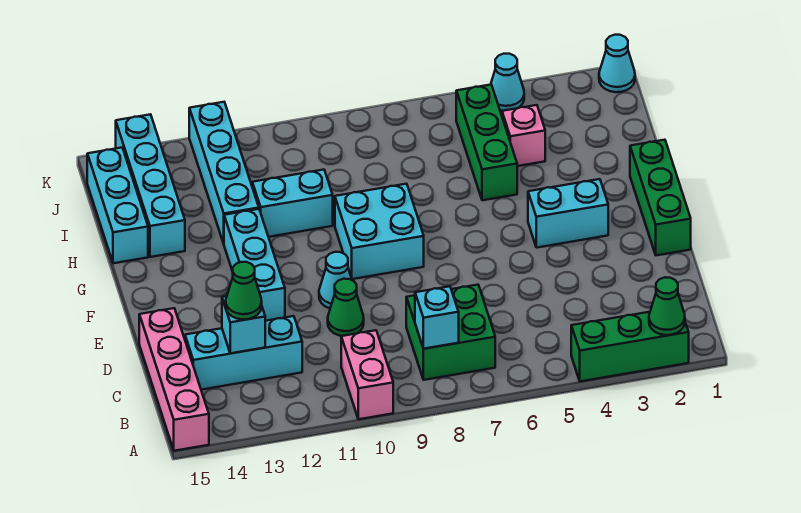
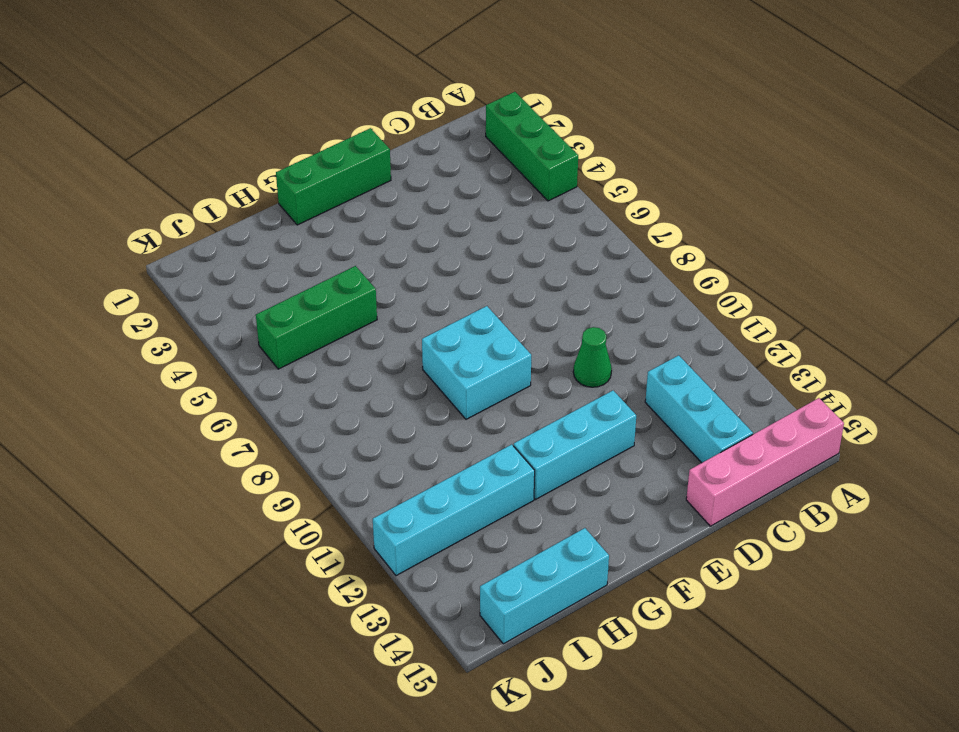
none -> pink 1x2 brick [341,330,393,419]
none -> green 2x2 brick [406,285,495,380]
none -> cyan 1x1 cone [319,252,352,308]

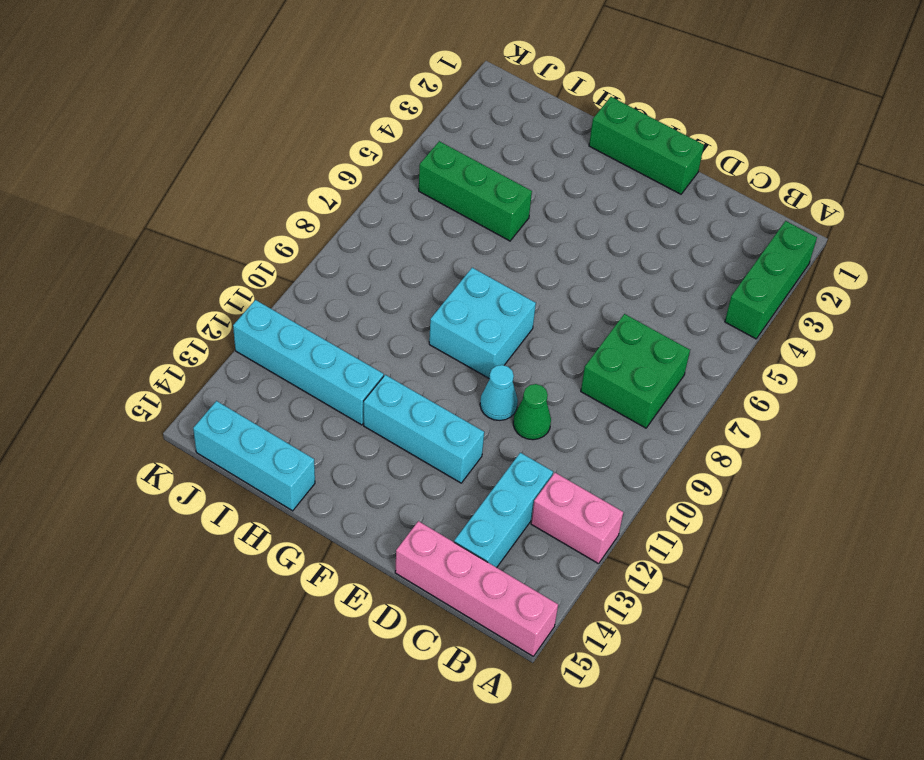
pink 1x2 brick [531,473,623,564] -> pink 1x2 brick moved to [341,330,393,419]
none -> cyan 1x2 brick [528,179,608,248]
none -> cyan 1x2 brick [252,170,333,237]
none -> cyan 1x4 brick [116,114,185,257]

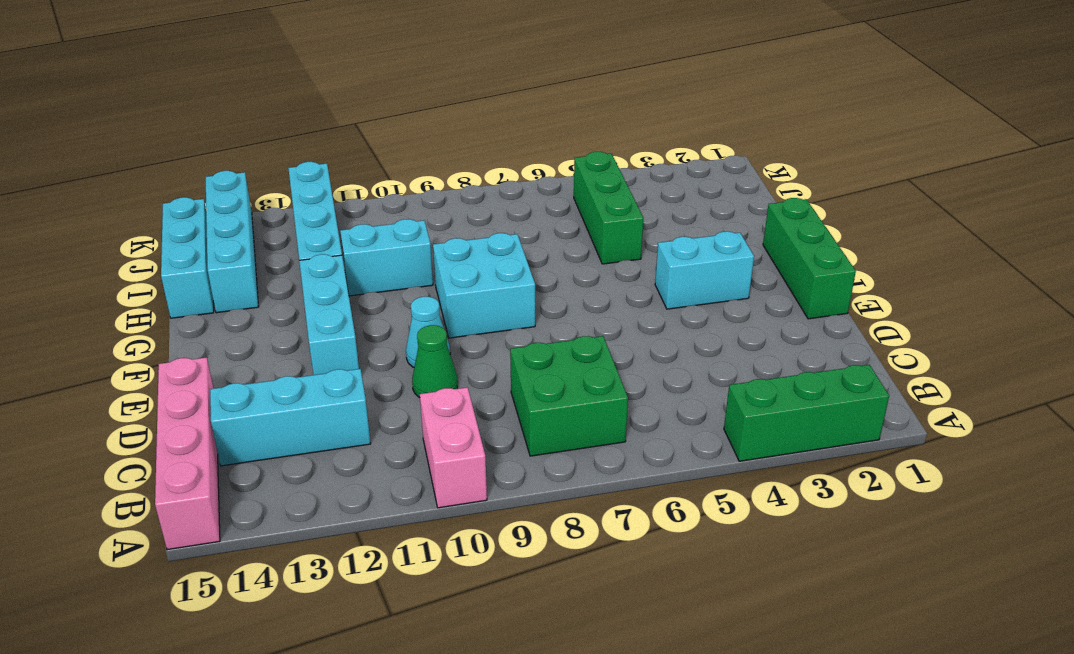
none -> pink 1x1 brick [502,105,545,166]
none -> cyan 1x1 cone [599,35,635,92]
none -> cyan 1x1 cone [491,54,524,111]

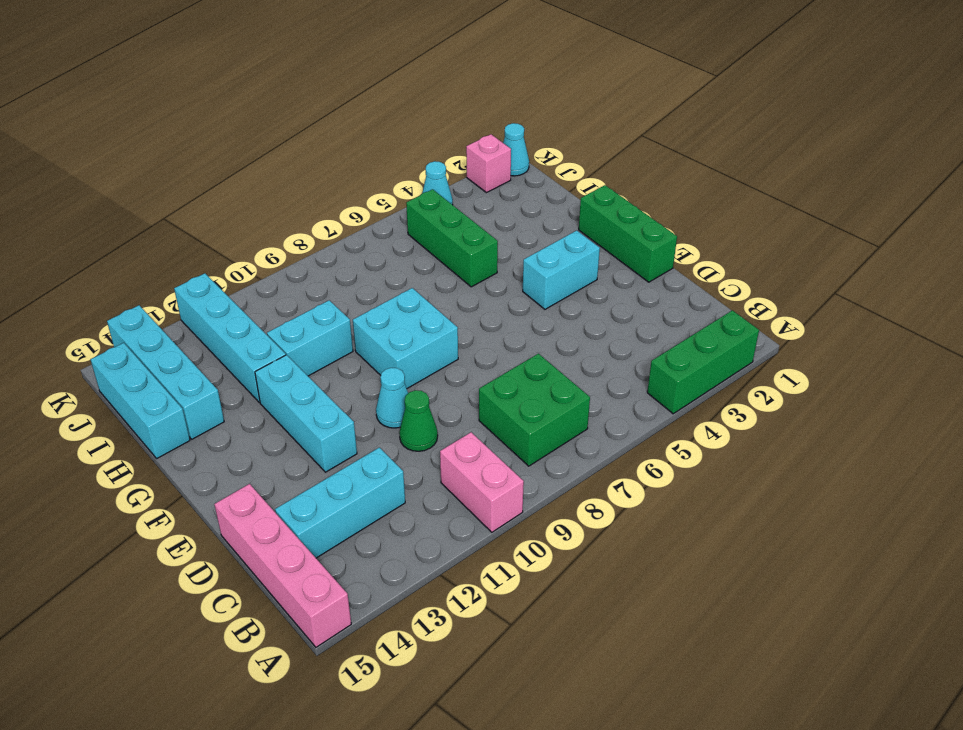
pink 1x1 brick [466,134,511,193] -> pink 1x1 brick moved to [502,105,545,166]
none -> green 1x1 cone [649,277,685,335]
none -> cyan 1x1 brick [415,286,459,349]
none -> cyan 1x1 brick [222,296,265,353]

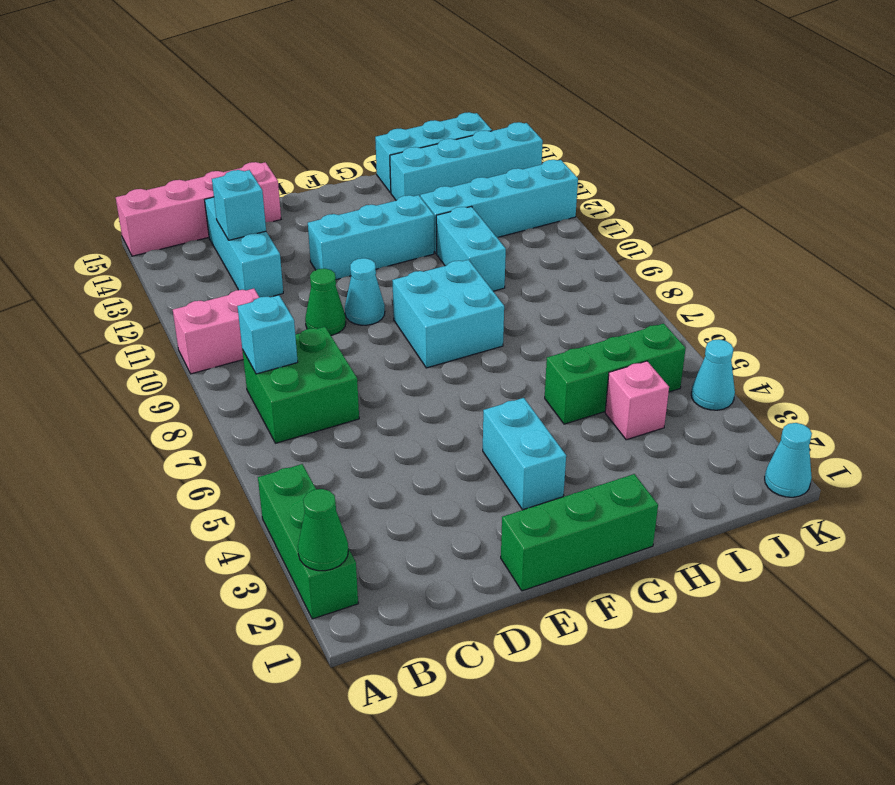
none -> green 1x1 cone [226,262,262,319]

